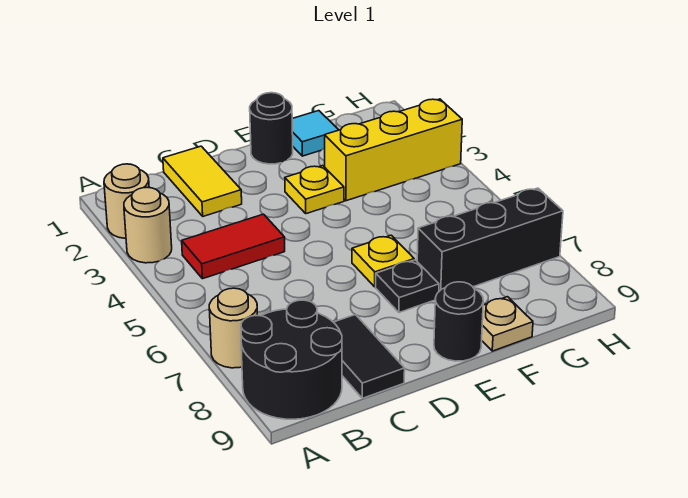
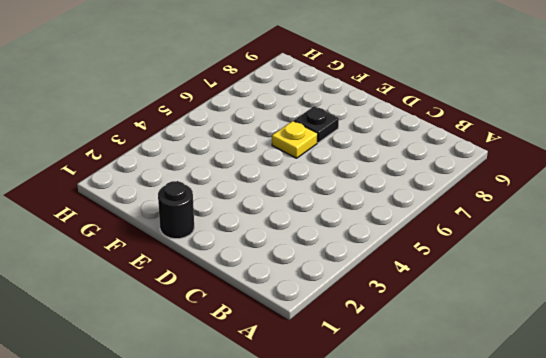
none -> tan 1x1 round brick [104,164,149,238]
none -> tan 1x1 round brick [124,187,172,263]
none -> tan 1x1 round brick [209,288,257,368]

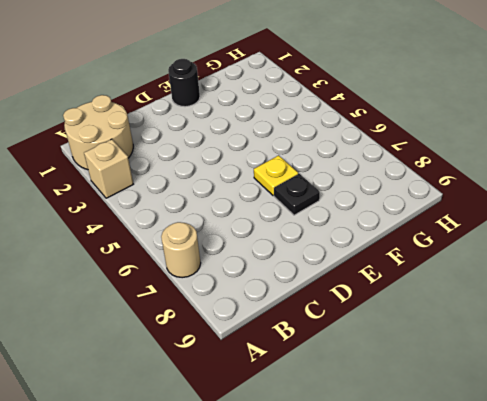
tan 2x2 round brick [63,95,133,170] -> tan 1x1 round brick [104,164,149,238]
tan 1x1 brick [84,139,133,198] -> tan 1x1 round brick [124,187,172,263]
none -> black 2x2 round brick [241,300,342,419]
none -> red 1x2 tile [182,214,285,279]
none -> yellow 1x2 tile [163,146,242,216]

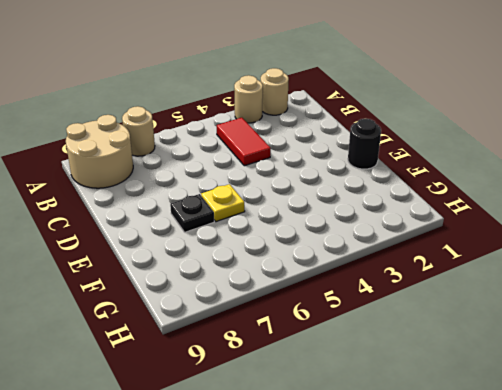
tan 2x2 round brick [66,115,133,188] -> black 2x2 round brick [241,300,342,419]
none -> yellow 1x2 tile [163,146,242,216]
none -> black 1x2 tile [334,314,405,398]
none -> yellow 1x1 plate [285,166,344,214]

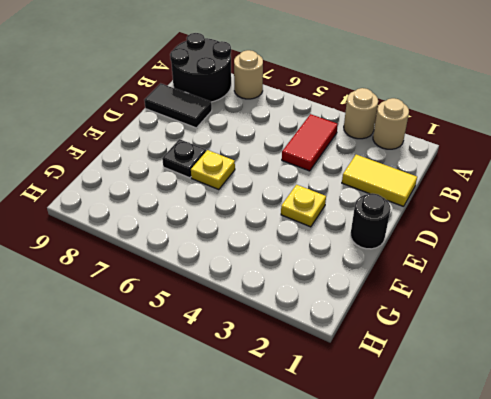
none -> black 1x1 round brick [434,282,483,361]
none -> cyan 1x1 tile [292,111,338,156]
none -> yellow 1x3 brick [325,99,462,201]

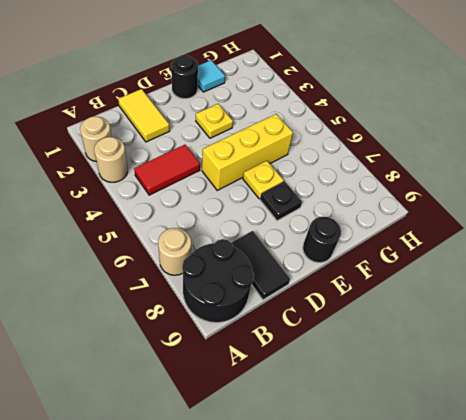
yellow 1x3 brick [202,114,293,190] -> yellow 1x3 brick moved to [325,99,462,201]
none -> black 1x3 brick [417,188,563,291]
none -> tan 1x1 plate [482,297,533,351]

